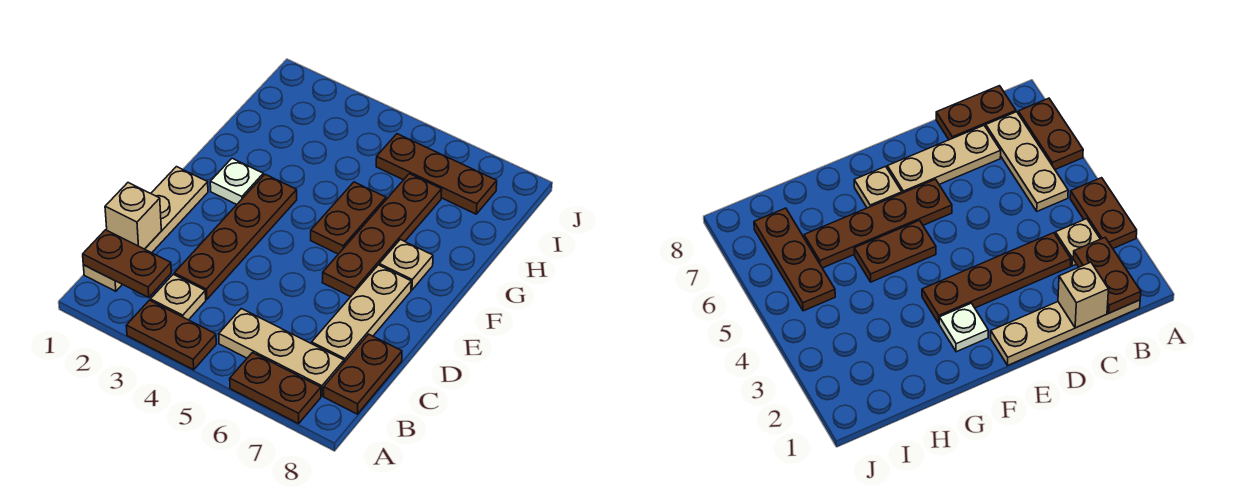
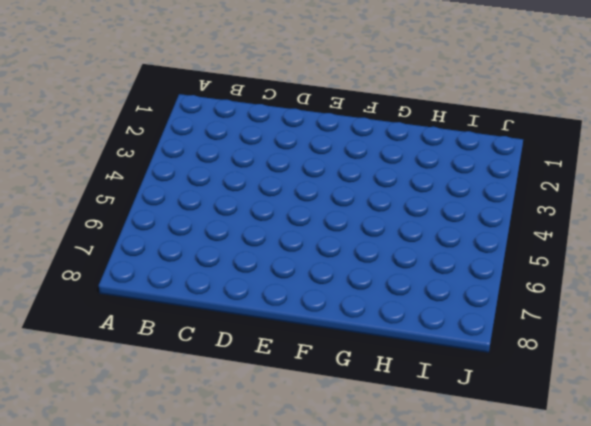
none -> brown 1x2 plate [126,300,216,370]
none -> brown 1x2 plate [230,353,321,424]
none -> tan 1x4 plate [83,167,208,291]

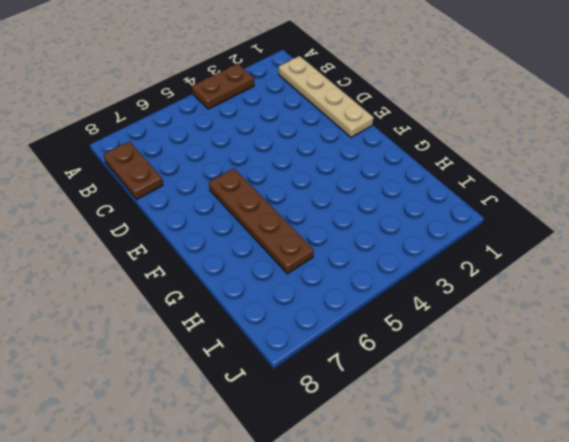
none -> brown 1x2 plate [230,353,321,424]
none -> tan 1x1 plate [151,274,206,320]
none -> tan 1x3 plate [219,309,344,396]

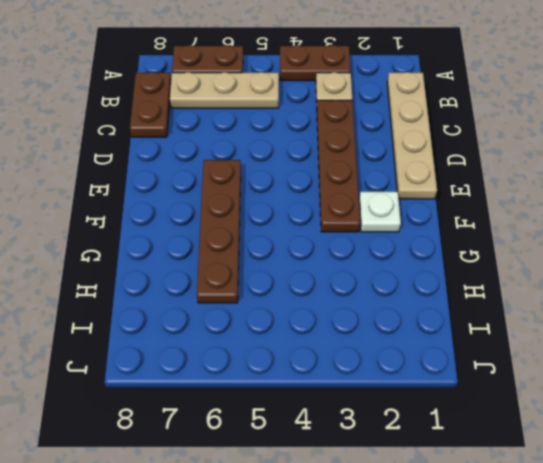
none -> tan 1x3 plate [312,265,411,362]
none -> brown 1x2 plate [311,182,386,254]
none -> tan 1x1 plate [379,239,433,290]

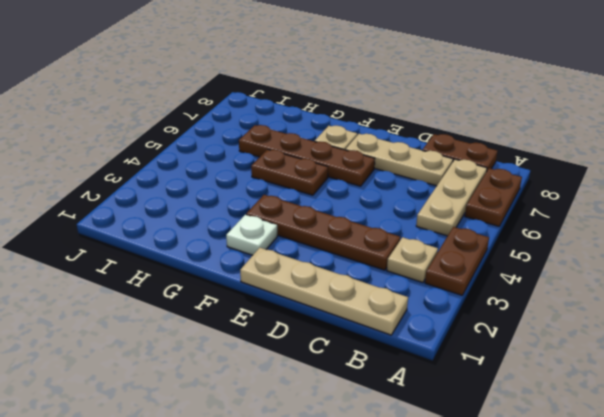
none -> brown 1x3 plate [376,134,497,214]
none -> brown 1x2 plate [83,230,171,297]
none -> tan 1x1 brick [105,183,161,249]

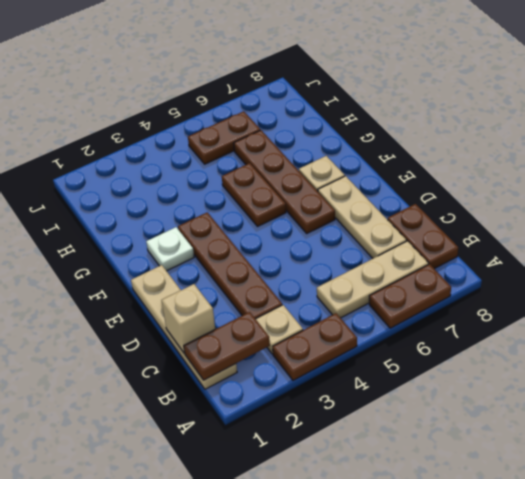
brown 1x2 plate [188,111,260,164] -> brown 1x3 plate [376,134,497,214]

